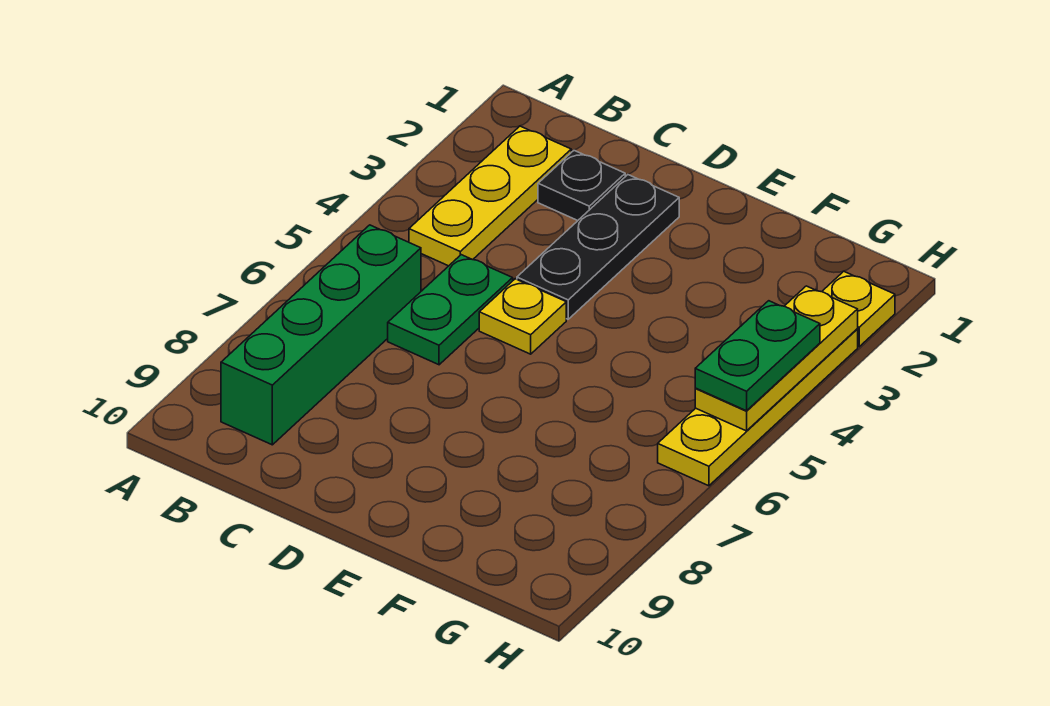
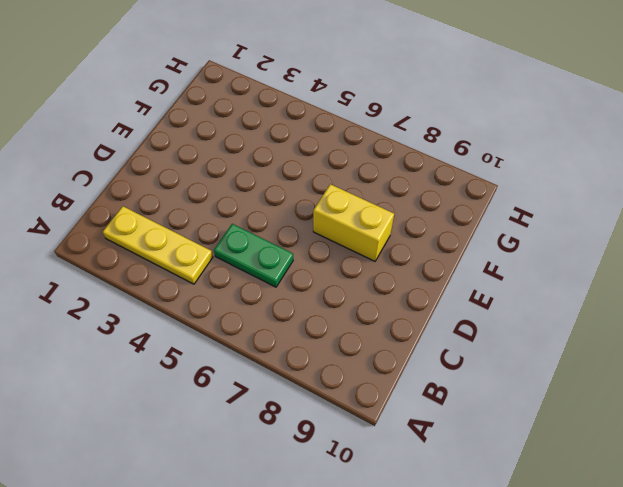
yellow 1x2 brick [313,184,394,261] -> none
none -> green 1x4 brick [221,225,421,445]
none -> black 1x1 plate [538,151,625,221]

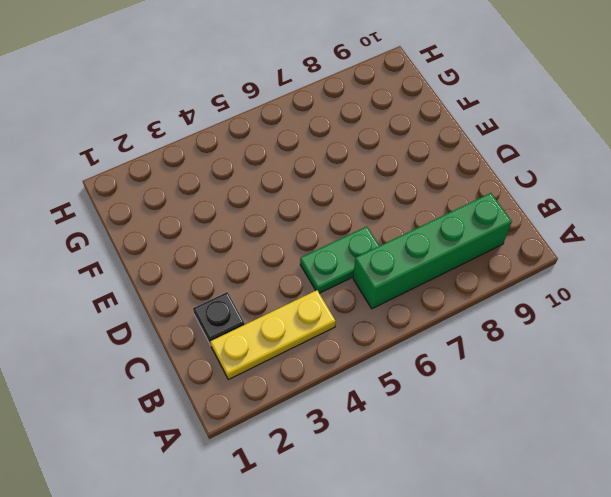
none -> black 1x3 plate [517,175,679,319]
none -> yellow 1x1 plate [479,279,566,354]

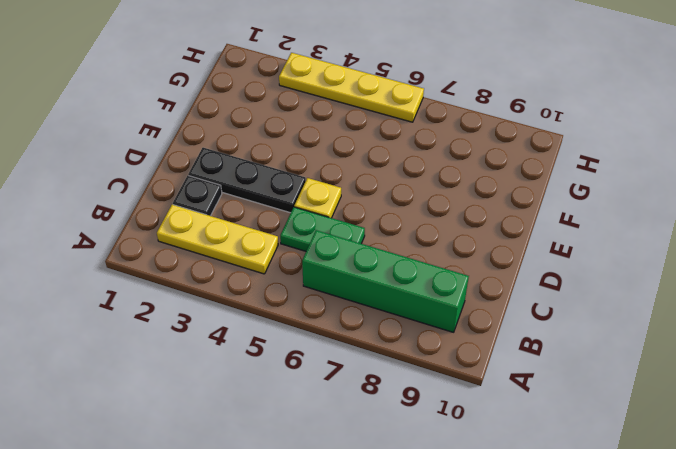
none -> yellow 1x1 plate [822,271,895,347]
none -> yellow 1x3 plate [695,286,858,431]

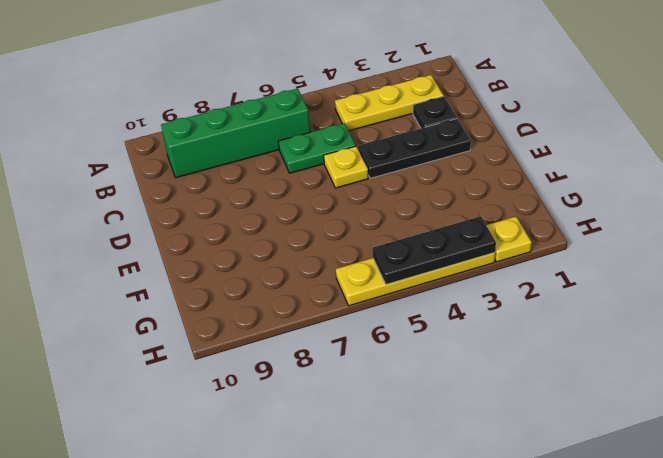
black 1x3 plate [372,216,496,285] -> yellow 1x3 plate [695,286,858,431]
none -> green 1x2 plate [695,301,820,411]

